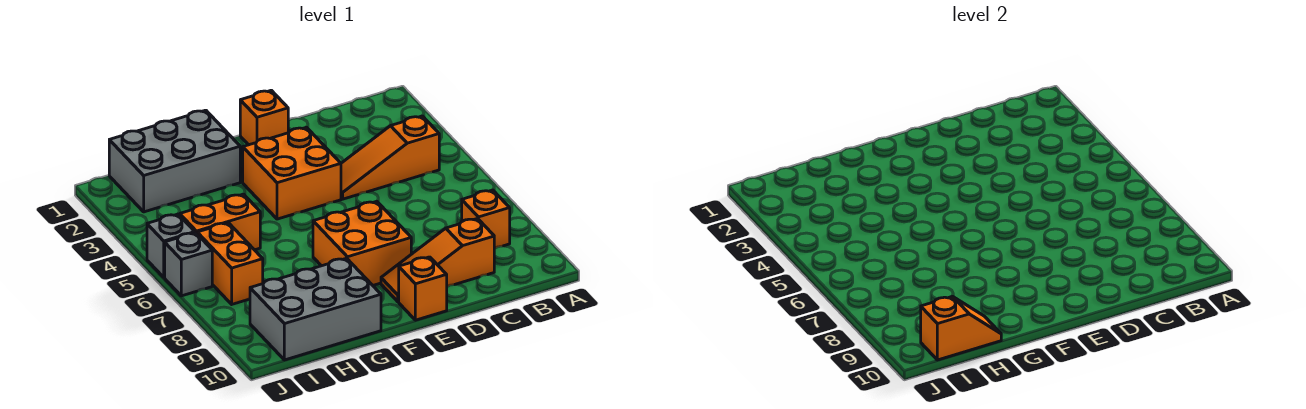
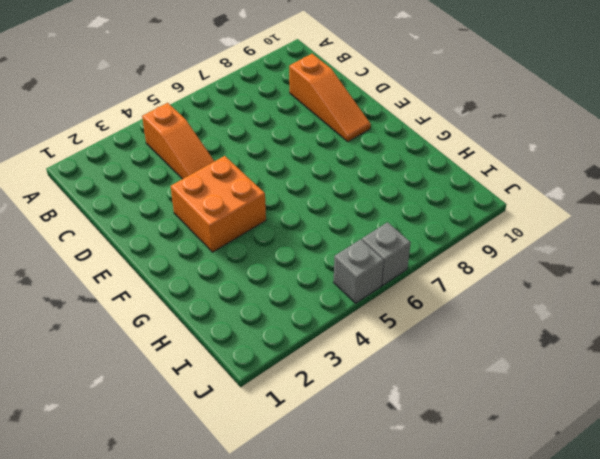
none -> orange 1x1 brick [462,190,510,249]
none -> orange 1x1 brick [240,90,288,145]
none -> orange 2x2 brick [313,201,411,285]

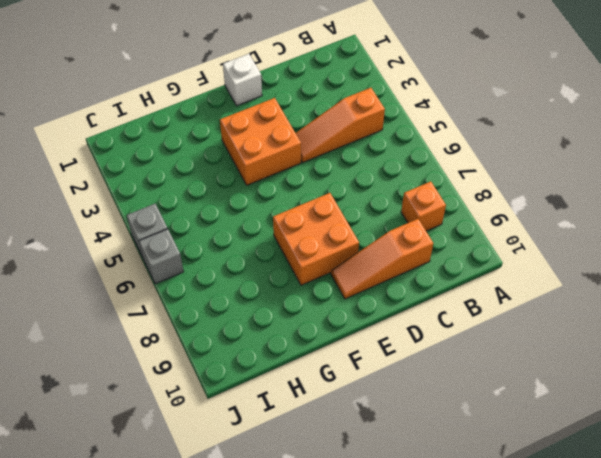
white 1x1 brick [223,54,262,106] -> orange 1x1 brick [240,90,288,145]
none -> orange 1x1 brick [399,257,447,320]
none -> grey 2x3 brick [109,110,240,212]
none -> grey 2x3 brick [250,258,381,360]

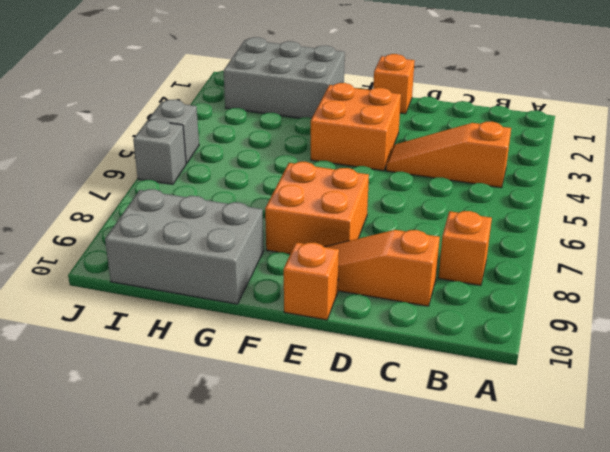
none -> orange 1x2 brick [180,194,260,250]
none -> orange 1x2 brick [197,223,263,304]
none -> orange 1x2 slope [921,297,1001,360]

